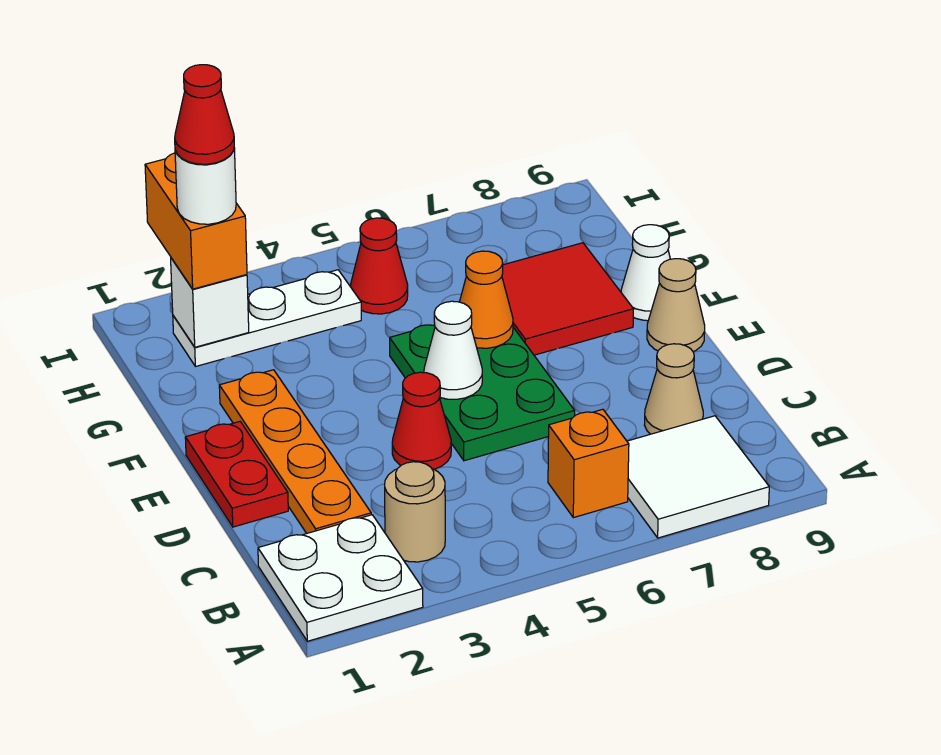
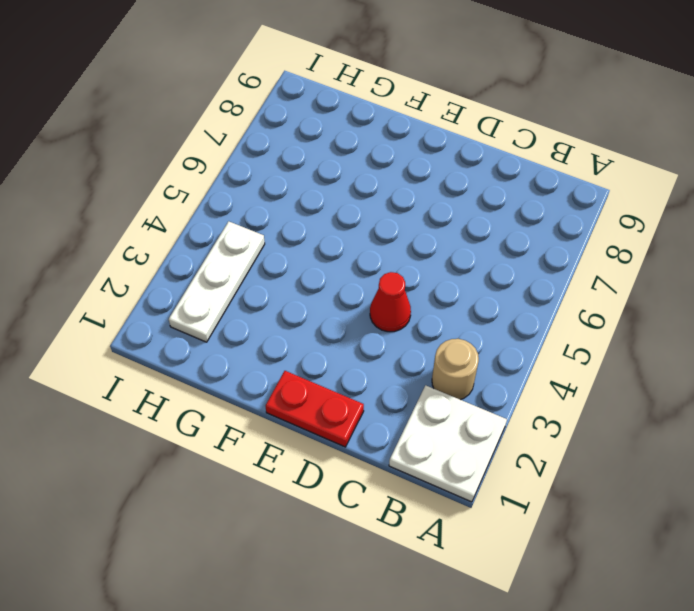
none -> white 2x2 tile [627,416,769,538]
none -> orange 1x1 brick [548,409,629,518]
none -> orange 1x4 plate [219,370,371,533]

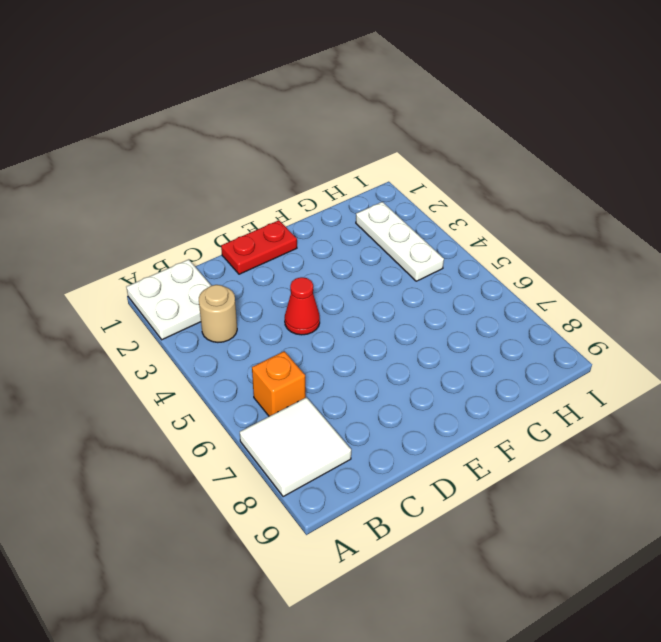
none -> orange 1x4 plate [219,370,371,533]
none -> tan 1x1 cone [645,344,703,434]
none -> green 2x3 plate [390,325,575,461]

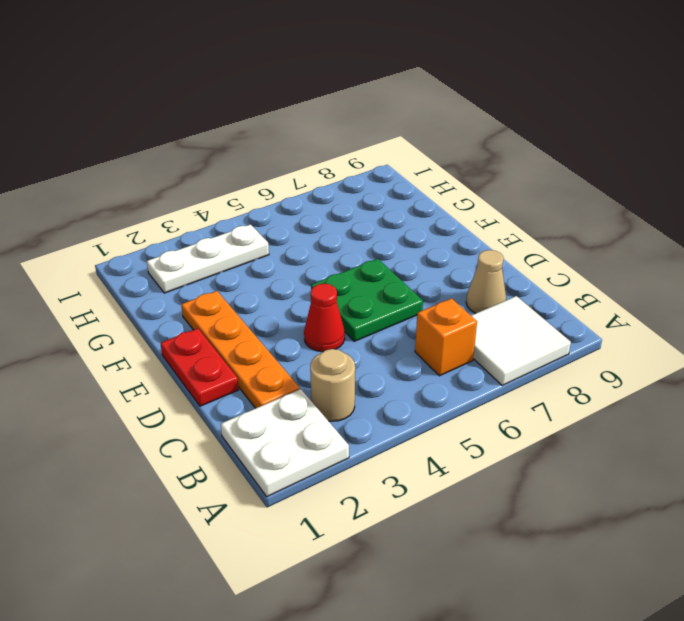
green 2x2 plate [311,259,423,341] -> green 2x3 plate [390,325,575,461]
none -> tan 1x1 cone [647,259,705,352]
none -> red 2x2 tile [502,243,634,355]
none -> white 1x1 cone [621,225,670,321]

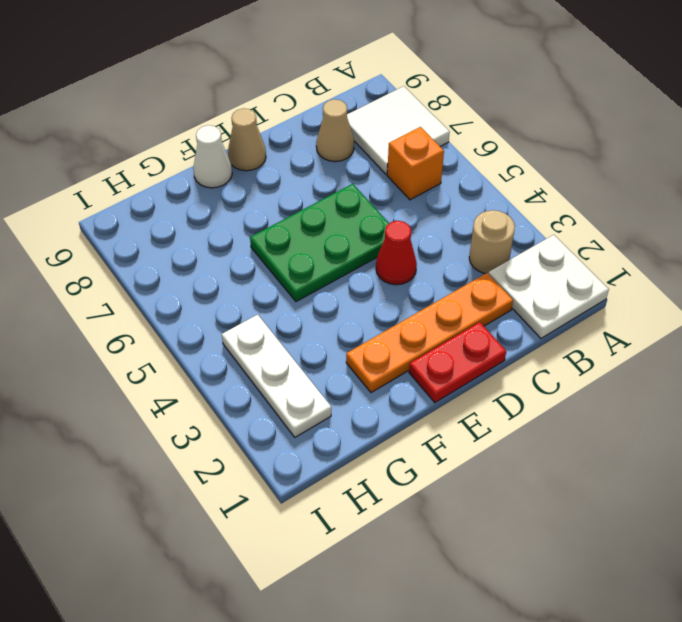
none -> red 2x2 tile [502,243,634,355]
none -> red 1x1 cone [350,218,408,314]
none -> white 1x1 cone [424,301,482,399]

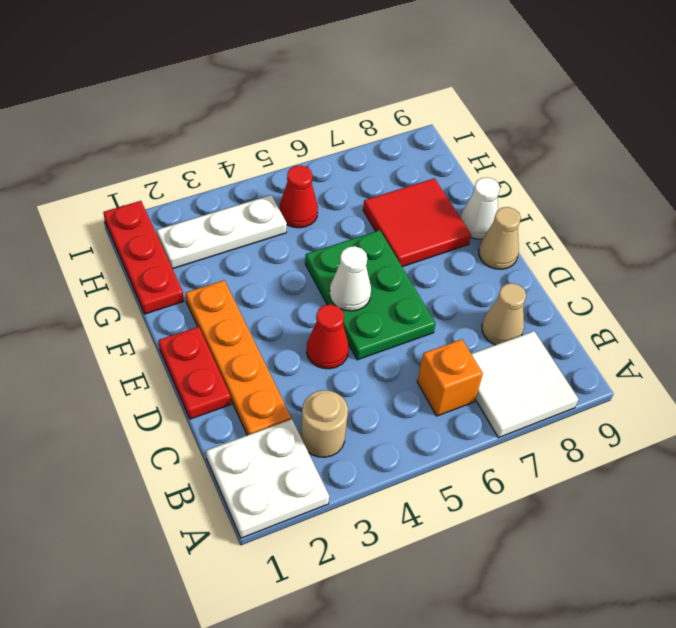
red 1x3 plate [103,201,184,314] -> none
none -> orange 1x1 cone [460,251,513,348]
none -> white 1x1 brick [171,258,249,347]
none -> orange 1x2 brick [145,153,247,289]

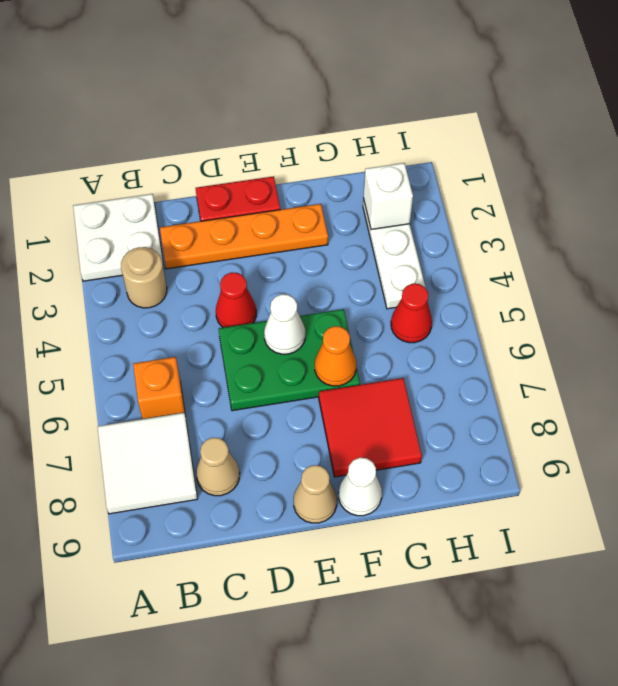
none -> orange 1x2 brick [145,153,247,289]
none -> white 1x1 round brick [175,148,236,224]
none -> red 1x1 cone [175,65,234,164]

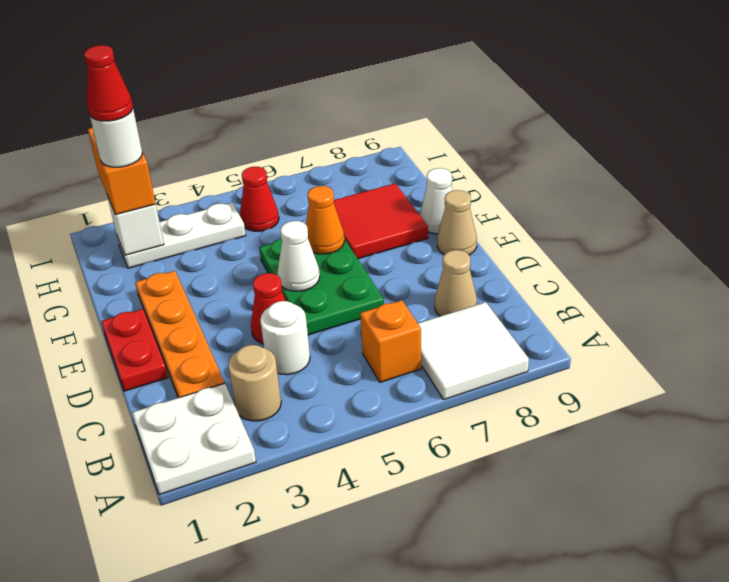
white 1x1 round brick [260,301,310,375] -> none

